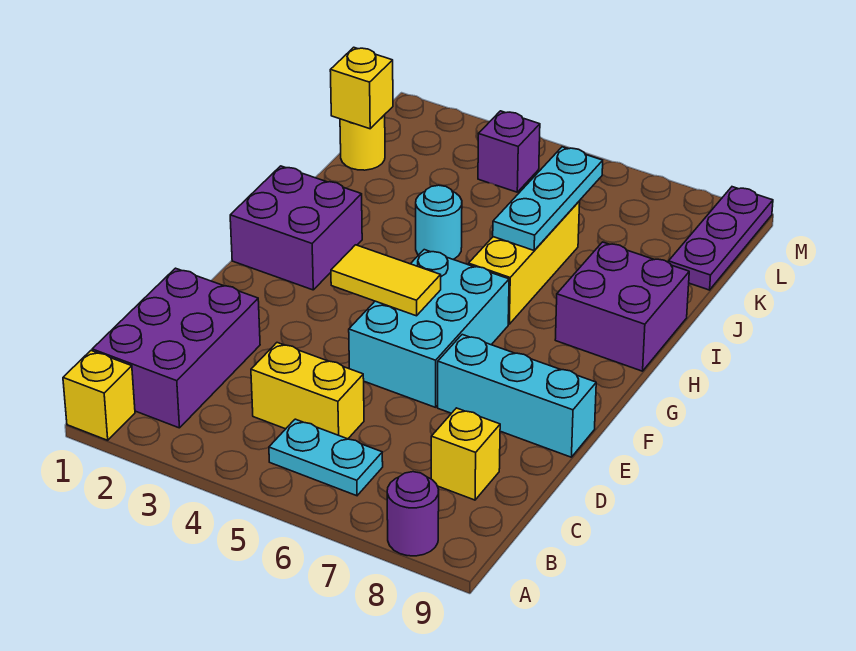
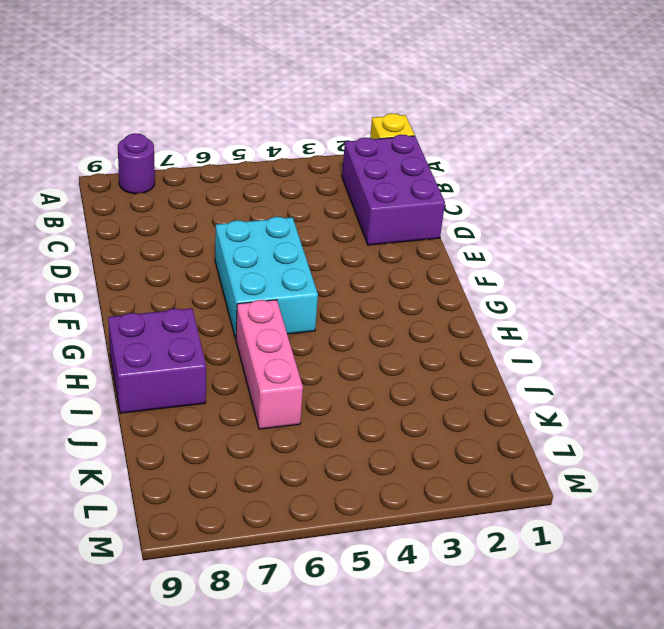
pink 1x3 brick [236,300,303,429] -> yellow 1x3 brick [469,201,580,324]
none -> cyan 1x2 plate [269,419,383,496]
none -> yellow 1x2 brick [251,343,364,439]
none -> yellow 1x1 brick [431,408,500,500]

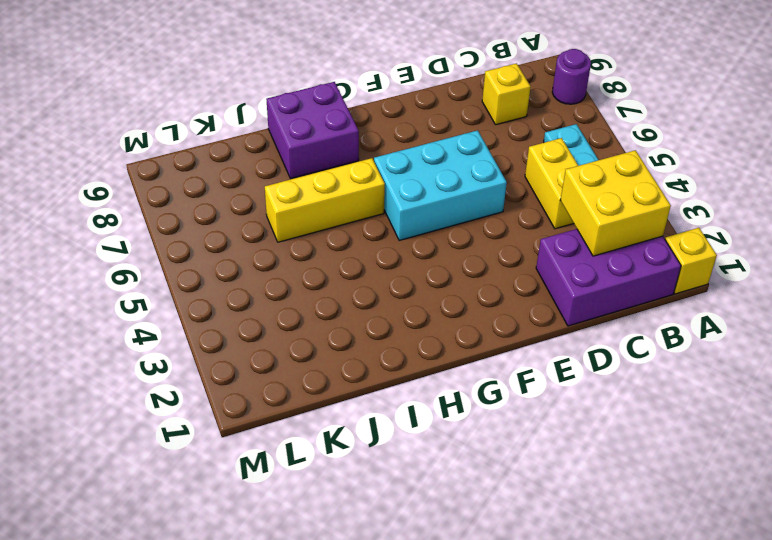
yellow 2x2 brick [560,150,671,256] -> none
none -> cyan 1x3 brick [438,335,596,457]
none -> purple 2x2 brick [230,166,362,290]
none -> cyan 1x1 round brick [416,185,462,259]

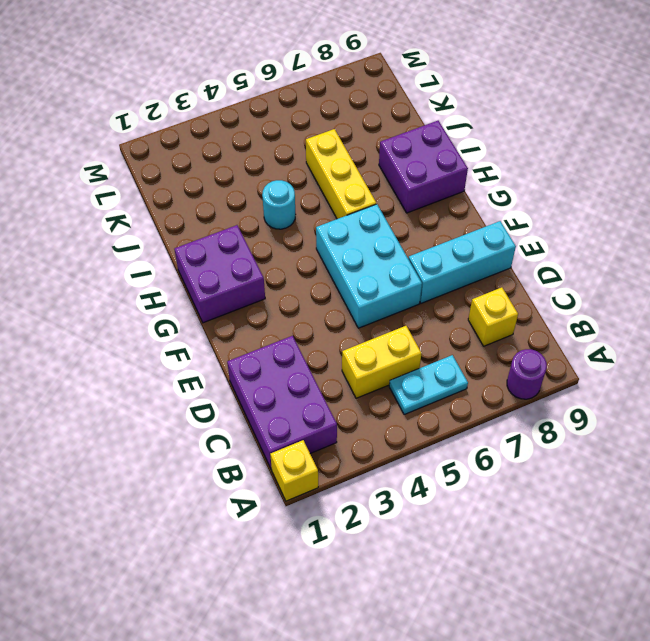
none -> yellow 1x1 round brick [340,115,385,170]
none -> purple 1x3 plate [668,187,773,290]
none -> purple 1x1 brick [478,111,540,192]

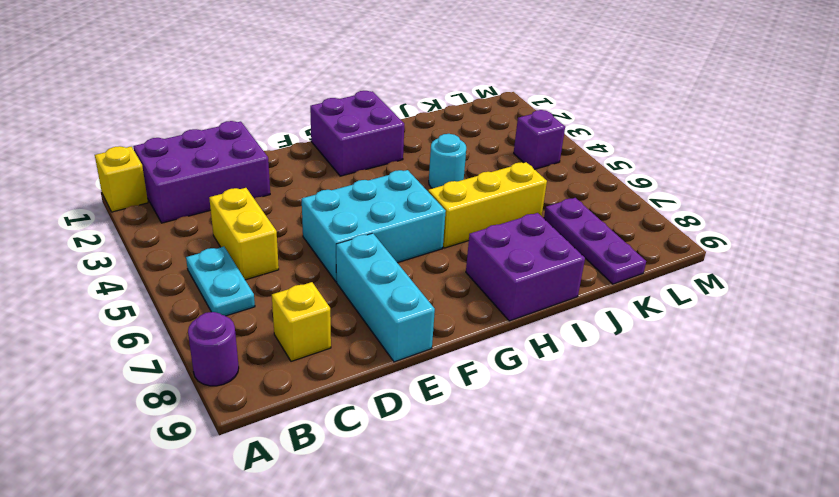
purple 1x3 plate [544,198,646,284] -> purple 1x3 plate turned to [668,187,773,290]
none -> yellow 1x1 round brick [340,115,385,170]
none -> yellow 1x2 tile [331,245,441,316]
none -> cyan 1x3 plate [493,147,603,250]

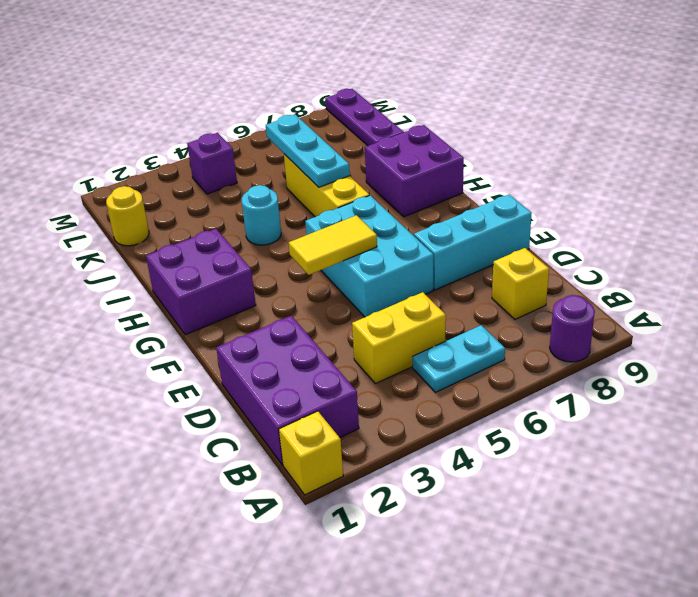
none -> yellow 1x1 brick [330,47,393,129]

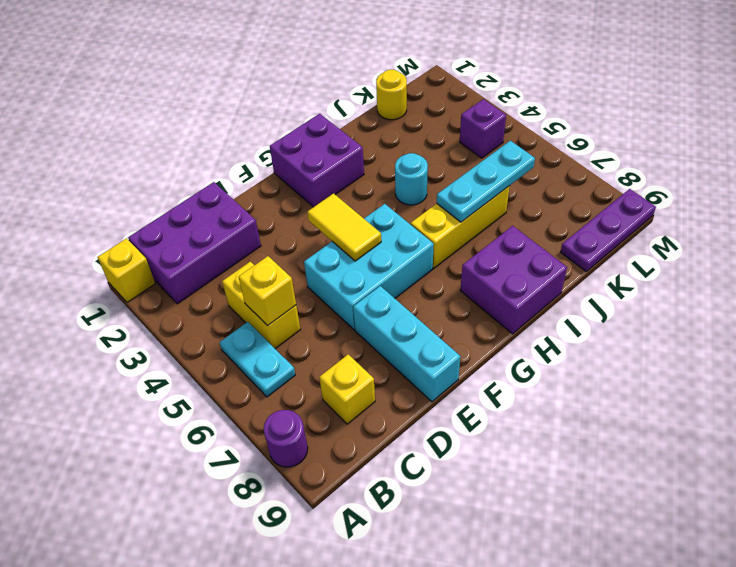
yellow 1x1 brick [239,256,296,326] -> yellow 1x1 brick moved to [330,47,393,129]

